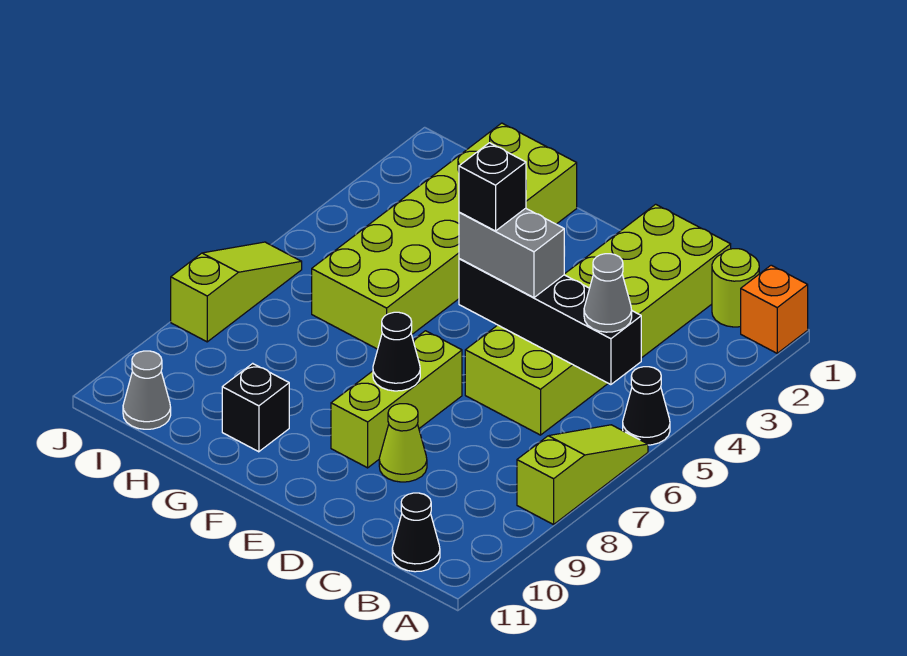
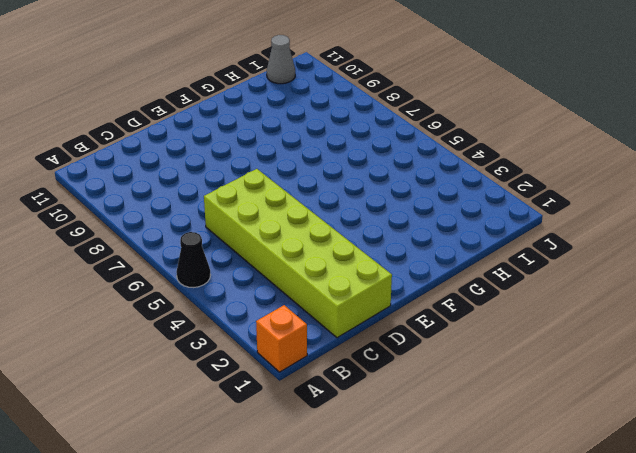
none -> lime 1x3 slope [517,425,648,525]
none -> lime 1x1 round brick [712,249,759,327]
none -> black 1x1 cone [392,493,440,572]

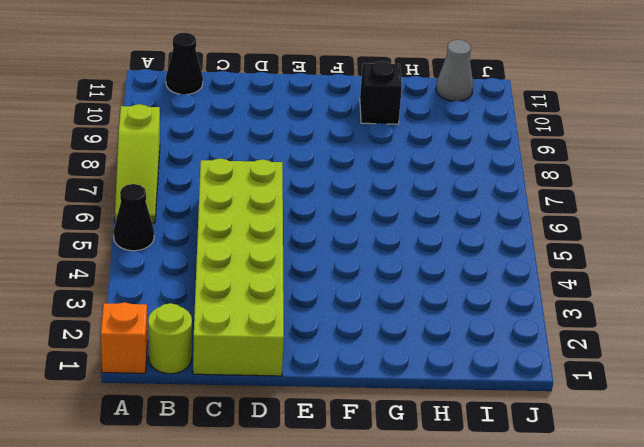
none -> lime 1x1 cone [379,404,427,482]
none -> lime 1x3 brick [331,331,462,468]
none -> lime 2x6 brick [312,123,577,349]

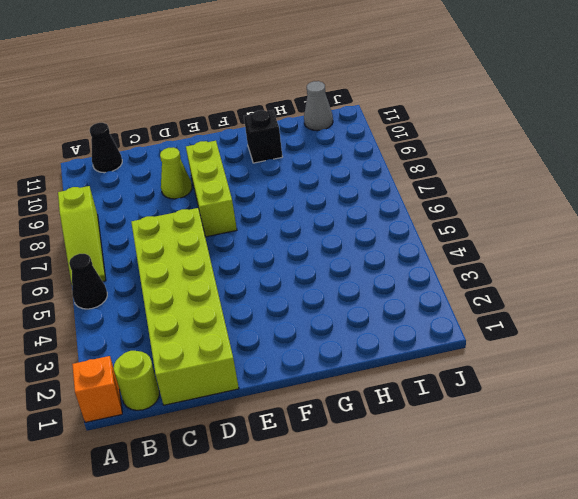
none -> lime 2x6 brick [312,123,577,349]
none -> lime 1x3 slope [171,242,302,342]
none -> black 1x4 brick [459,259,641,385]

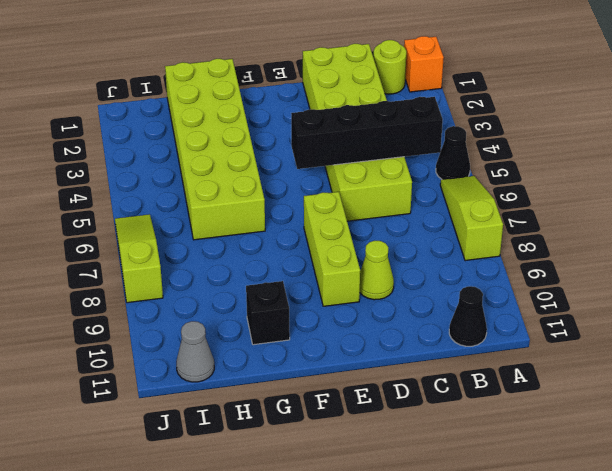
none -> black 1x1 cone [373,312,420,391]
none -> grey 1x1 cone [584,254,632,332]
none -> grey 1x2 brick [459,208,564,298]

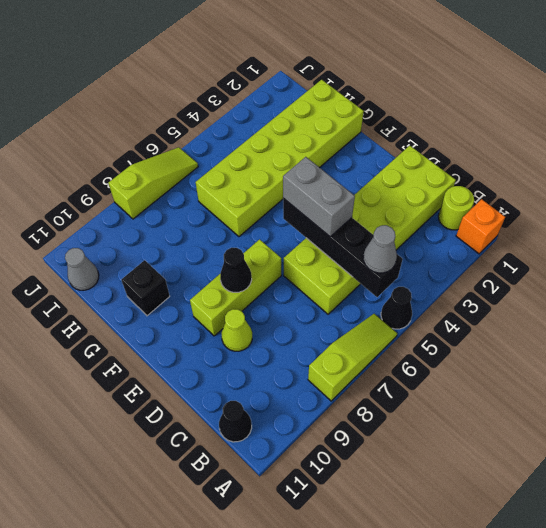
none -> black 1x1 brick [459,143,526,231]

